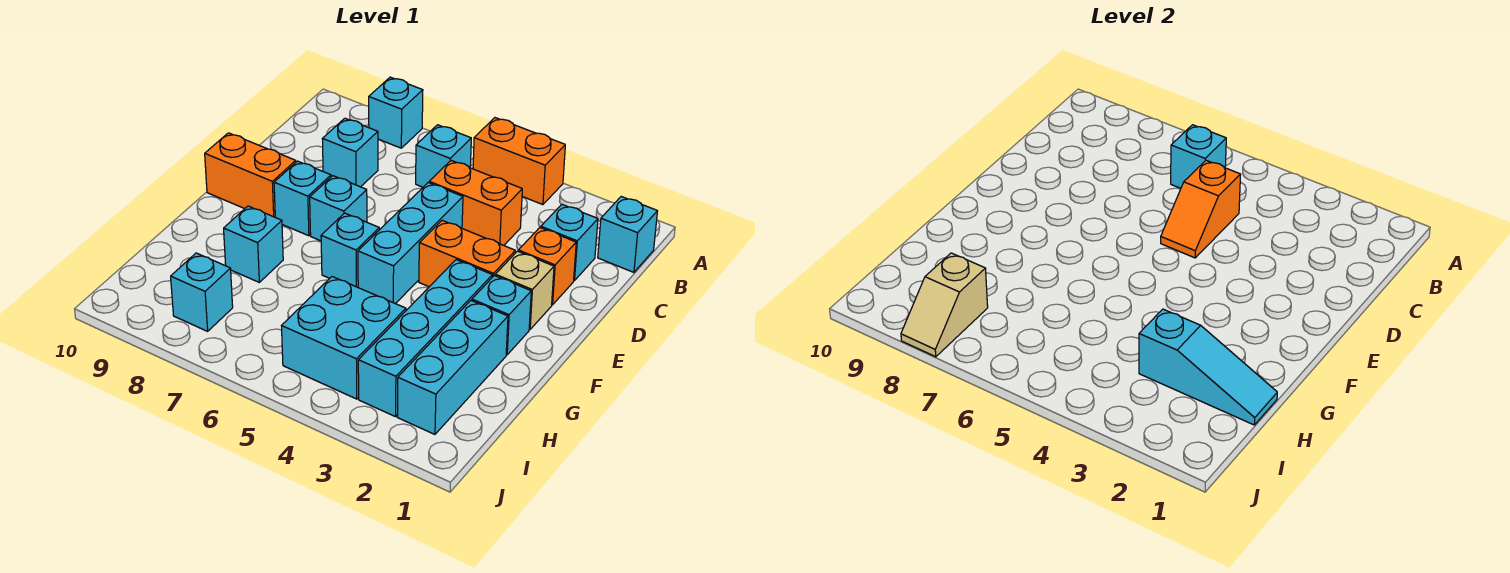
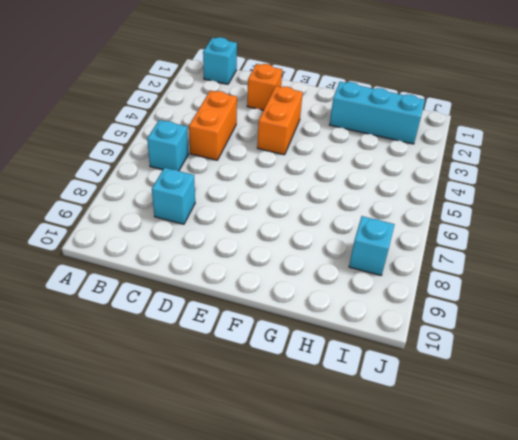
none -> orange 1x2 brick [473,118,565,205]
none -> cyan 1x1 brick [369,77,423,148]
none -> cyan 1x1 brick [541,205,598,281]

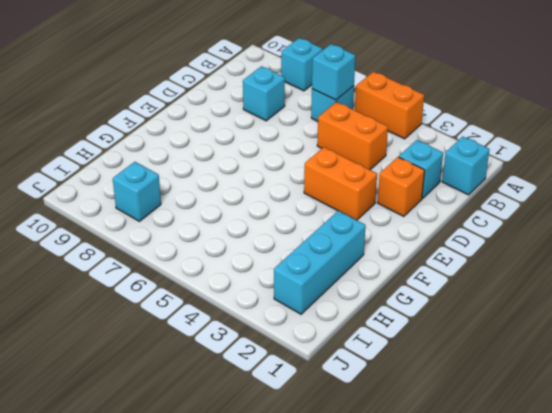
none -> cyan 1x3 brick [358,183,463,304]
none -> tan 1x1 brick [495,251,554,329]
none -> cyan 1x1 brick [310,176,367,241]

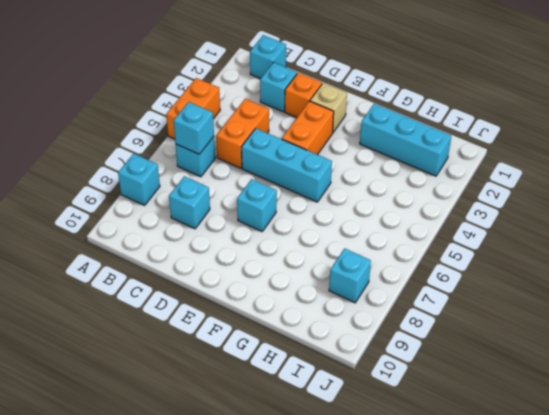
none -> cyan 1x1 brick [274,161,331,236]
none -> orange 1x2 brick [205,133,296,217]
none -> cyan 1x1 brick [472,276,531,355]

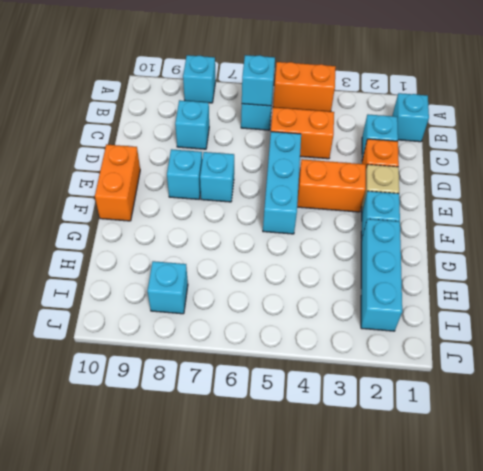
orange 1x2 brick [95,144,140,221] -> orange 1x2 brick turned to [205,133,296,217]
none -> cyan 1x4 brick [358,260,492,417]
none -> cyan 1x1 brick [321,213,379,287]
none -> cyan 1x1 brick [224,206,283,282]

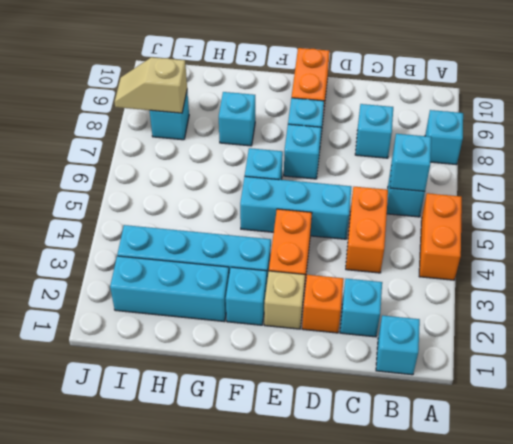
none -> cyan 2x2 brick [282,277,406,399]
none -> orange 1x2 slope [1161,161,1241,258]
none -> cyan 1x3 slope [1139,309,1277,425]

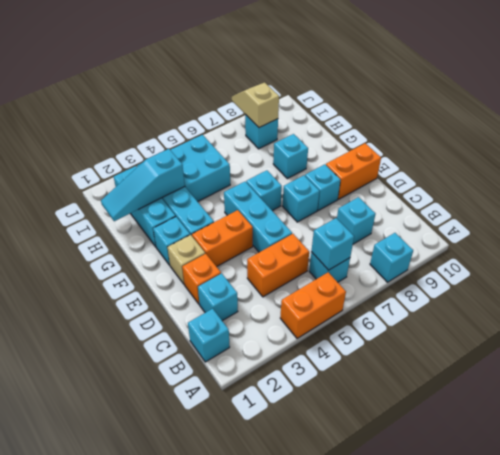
none -> orange 1x2 slope [1161,161,1241,258]

